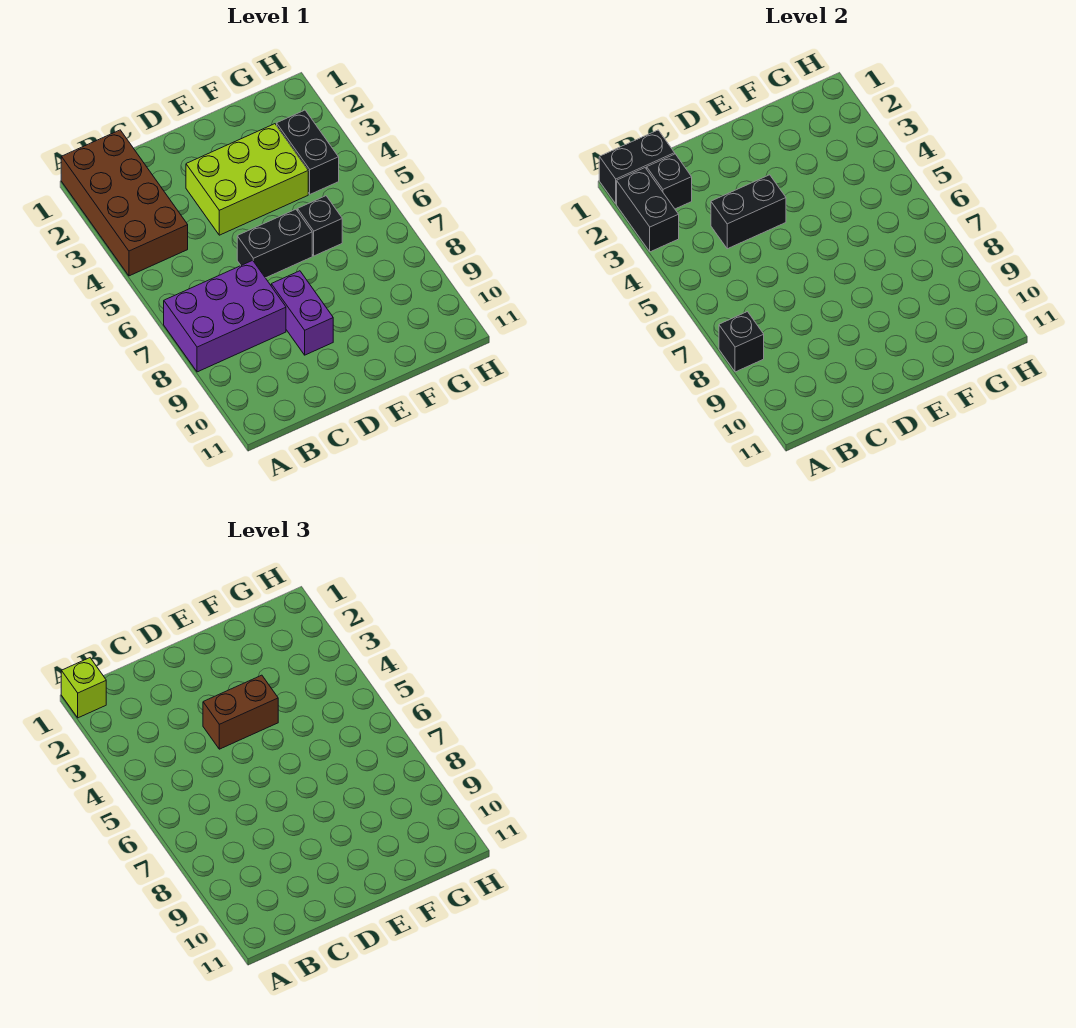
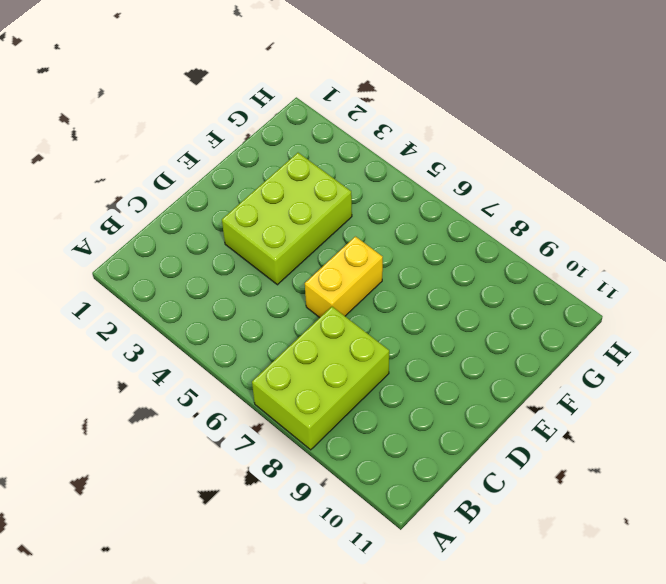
lime 2x3 brick [252,307,389,450] -> purple 2x3 brick [164,260,286,372]
yellow 1x2 brick [305,236,383,318] -> black 1x2 brick [237,209,312,278]
none -> brown 2x4 brick [61,130,188,276]
none -> purple 1x2 brick [271,271,333,355]
none -> black 1x1 brick [298,196,342,256]

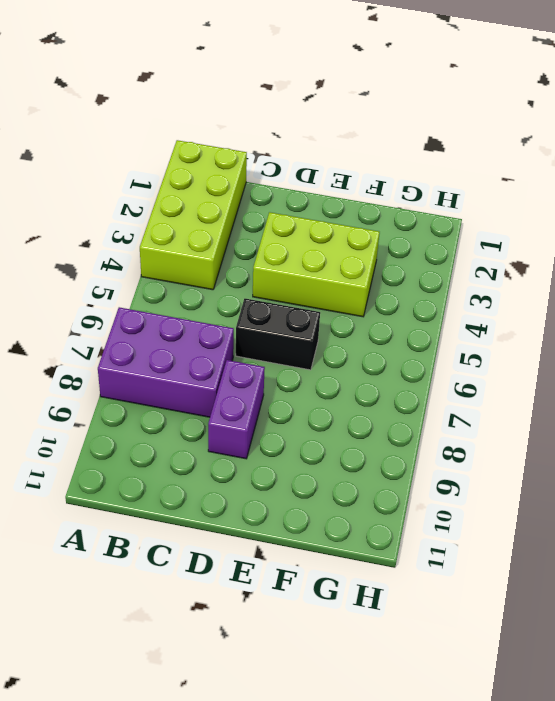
lime 2x4 brick [140,140,247,290] -> brown 2x4 brick [61,130,188,276]
none -> black 1x1 brick [298,196,342,256]
none -> black 1x2 brick [277,110,339,194]
none -> black 1x2 brick [599,130,675,204]

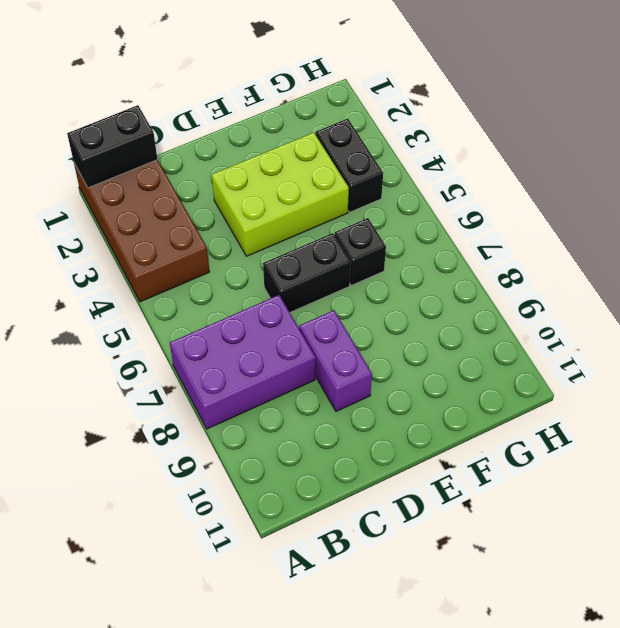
none -> black 1x2 brick [617,168,679,252]
none -> black 1x1 brick [719,312,764,372]
none -> black 1x1 brick [647,154,692,209]

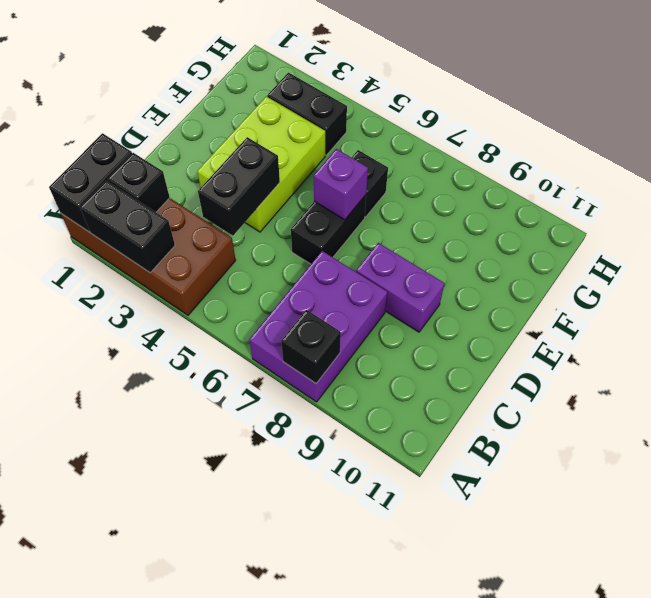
purple 1x1 brick [314,149,368,220] -> none
none -> lime 1x1 brick [61,658,106,718]
none -> brown 1x2 brick [203,675,278,749]

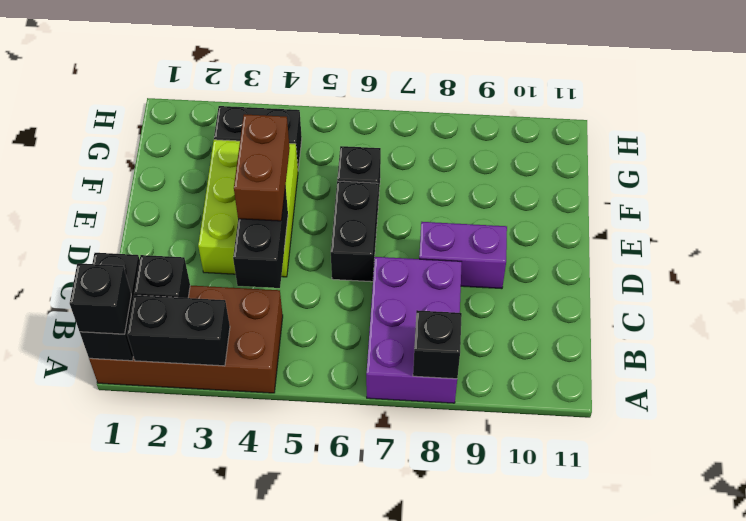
black 1x1 brick [70,263,131,334] -> lime 1x1 brick [61,658,106,718]

